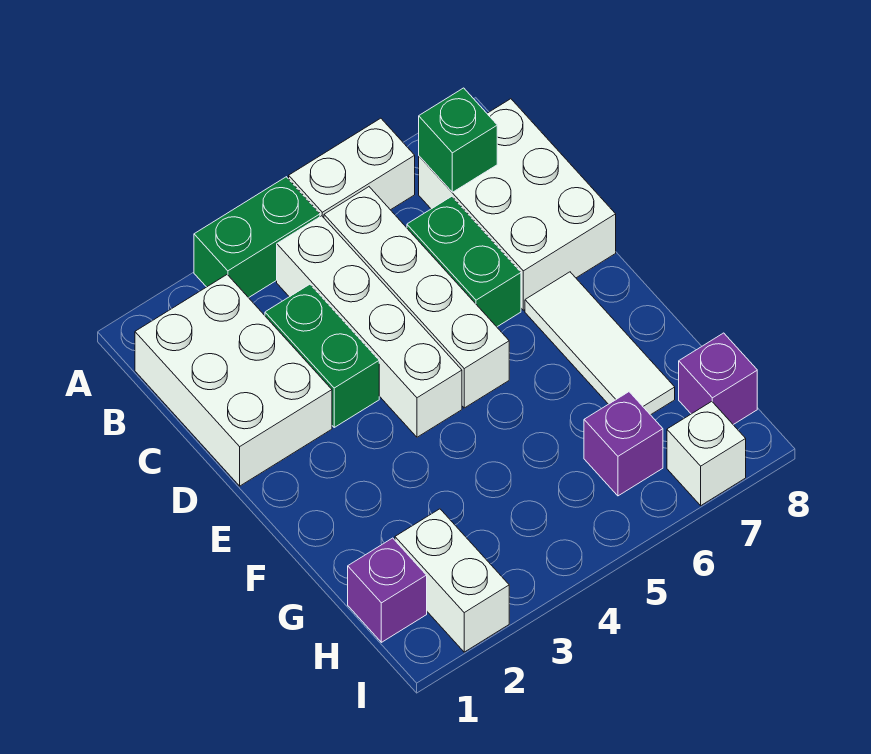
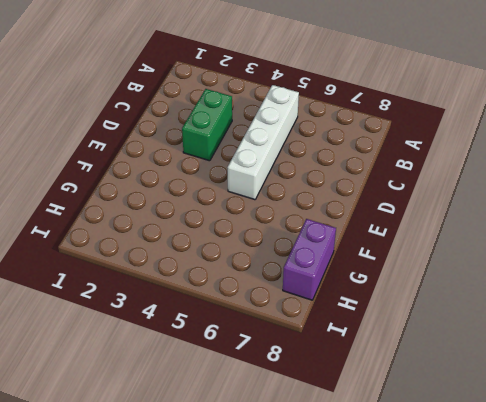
purple 1x2 brick [283,219,336,300] -> purple 1x1 brick [679,333,757,425]
none -> green 1x2 brick [194,177,320,298]
none -> white 1x2 brick [289,118,415,218]
none -> white 2x3 brick [135,275,332,486]

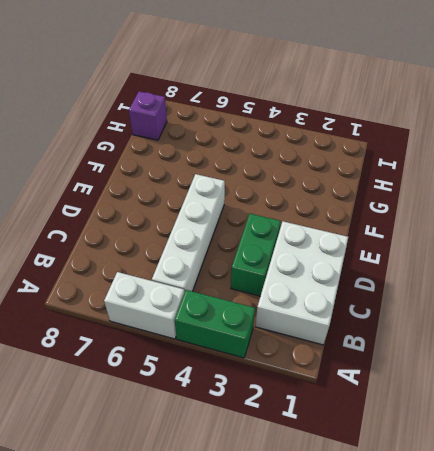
none -> white 1x4 brick [277,216,462,437]
none -> white 2x3 brick [419,99,616,310]
none -> green 1x2 brick [407,196,521,327]

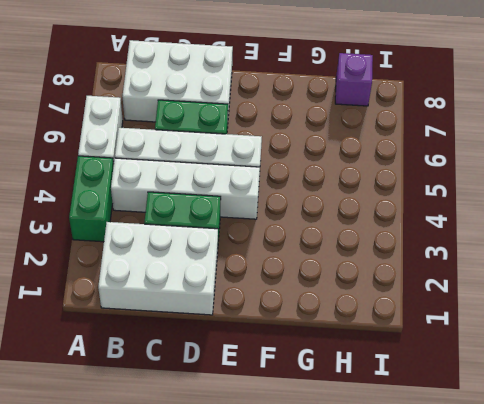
none -> white 1x3 tile [525,272,675,415]
none -> purple 1x1 brick [348,538,427,642]
none -> white 1x2 brick [395,509,509,652]

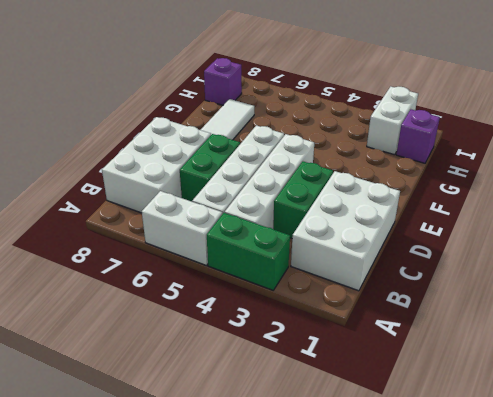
none -> purple 1x1 brick [584,392,663,496]
none -> white 1x1 brick [667,402,746,505]
none -> green 1x1 brick [419,88,497,192]

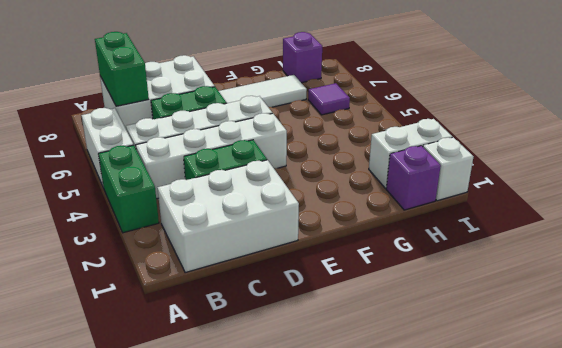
green 1x2 brick [95,32,149,106] -> green 1x1 brick [419,88,497,192]
purple 1x1 tile [308,83,350,115] -> purple 1x1 brick [584,392,663,496]
white 1x1 brick [423,137,474,201] -> white 1x1 brick moved to [667,402,746,505]

